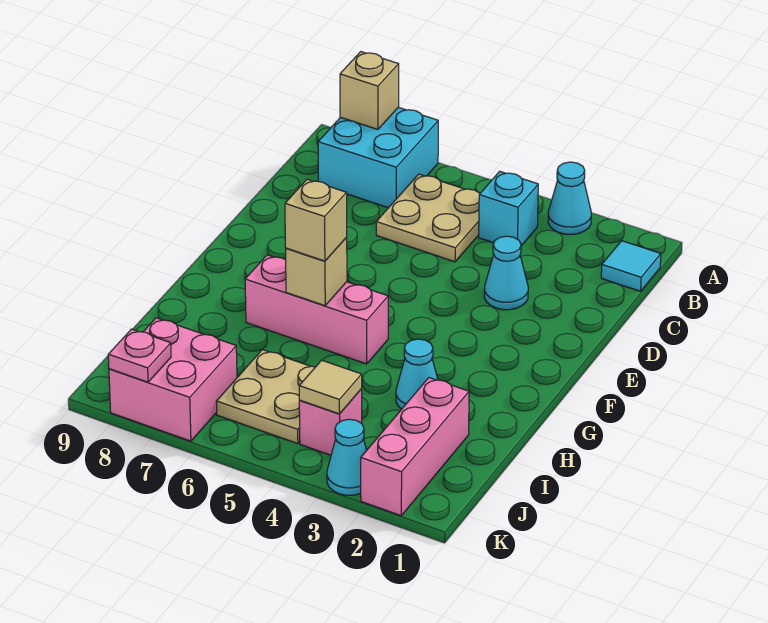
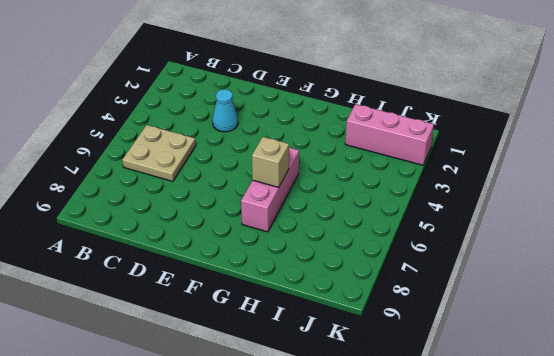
none -> cyan 1x1 cone [548,162,591,234]
none -> cyan 2x2 brick [318,107,438,208]
none -> cyan 1x1 tile [601,241,661,291]

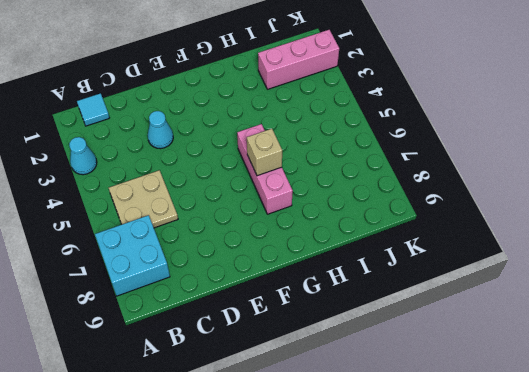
none -> cyan 1x1 brick [479,171,538,246]
none -> cyan 1x1 cone [396,339,438,409]
none -> tan 2x2 plate [216,350,315,444]

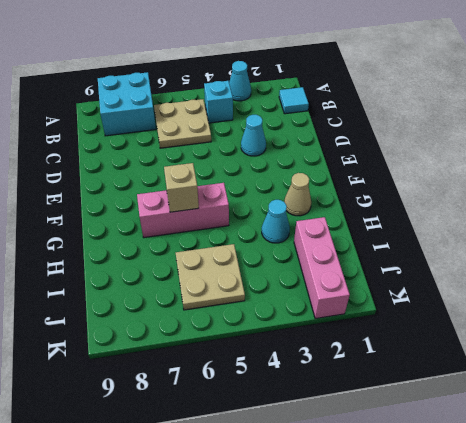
tan 1x1 cone [284,173,311,216] -> none
none -> pink 1x1 brick [299,389,362,455]
none -> pink 2x2 brick [109,318,237,441]
none -> cyan 1x1 cone [327,419,367,495]

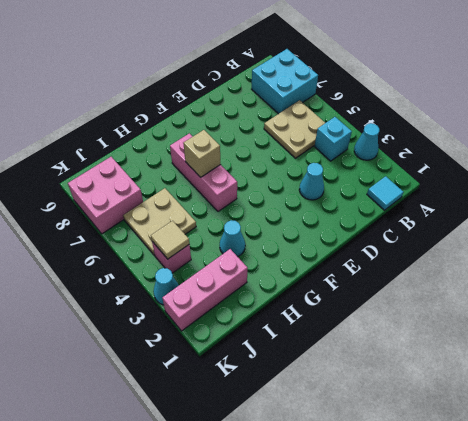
none -> tan 1x1 brick [340,52,399,129]
none -> pink 1x1 plate [108,329,171,382]
none -> tan 1x1 brick [285,179,347,261]

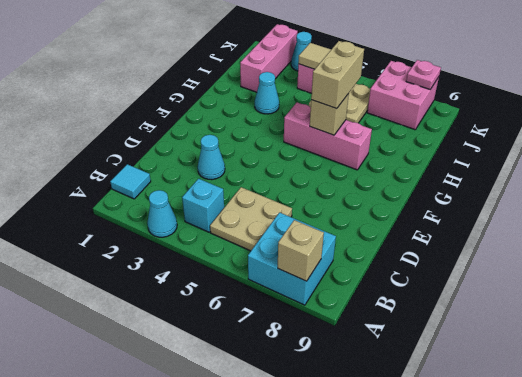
tan 1x2 brick [311,41,364,109] -> tan 1x1 brick [285,179,347,261]

